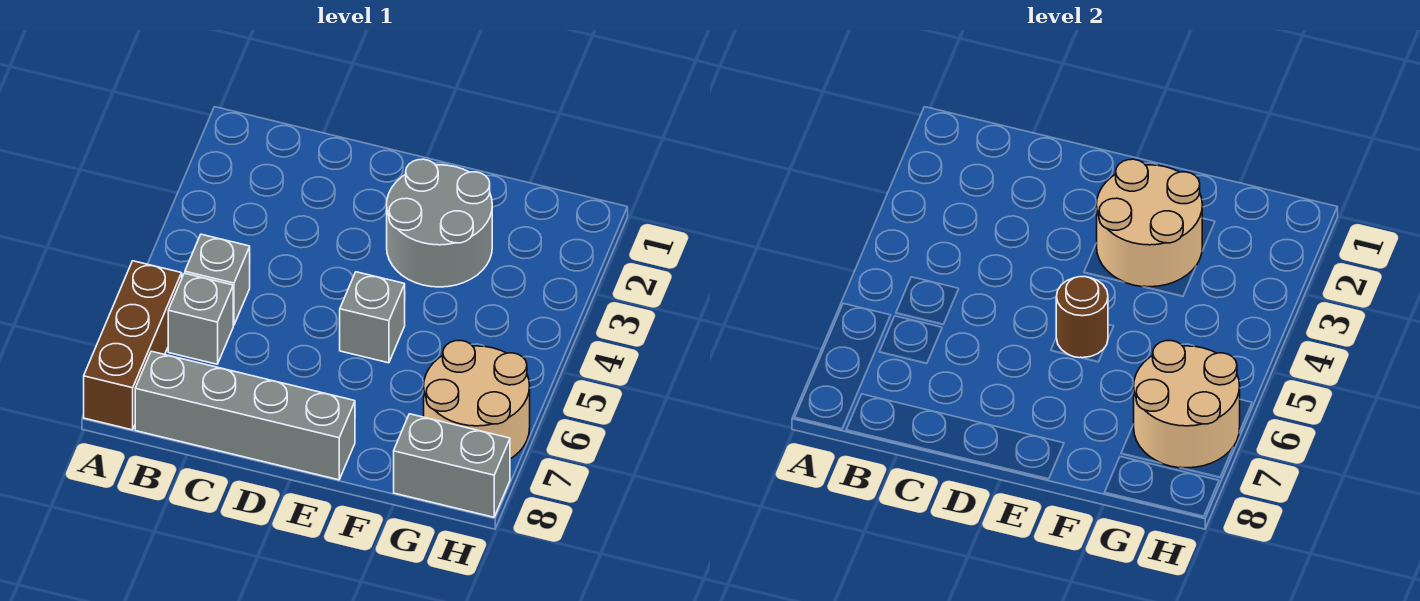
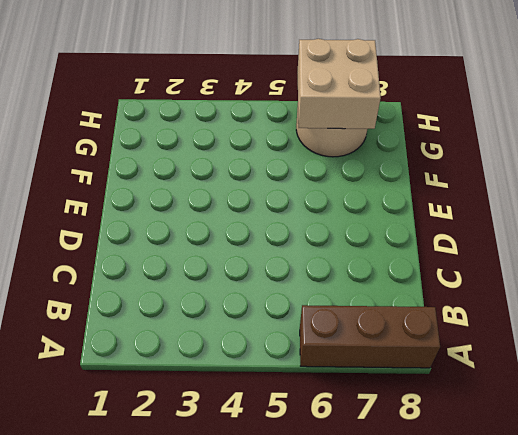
tan 2x2 brick [297,39,381,129] -> tan 2x2 round brick [1134,341,1240,468]
none -> grey 1x1 brick [185,234,250,325]
none -> grey 1x1 brick [168,273,233,364]

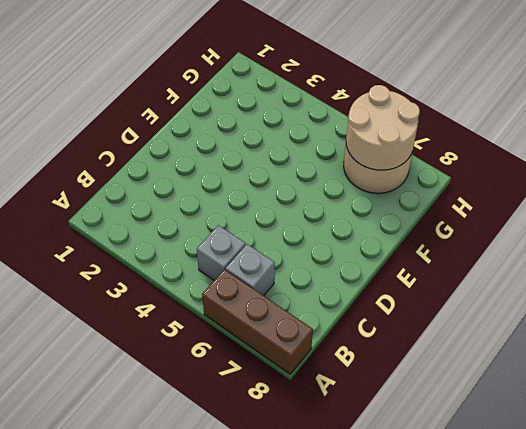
none -> grey 1x4 brick [135,351,355,480]
none -> grey 2x2 round brick [387,159,492,287]

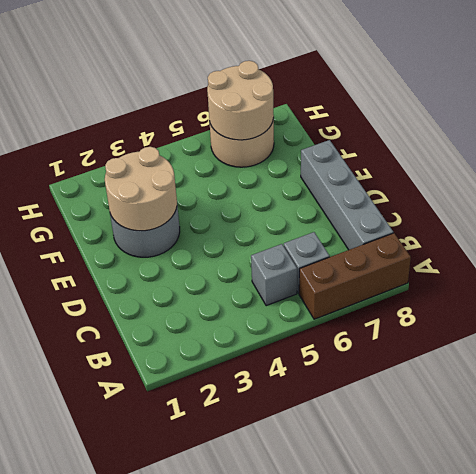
none -> grey 1x1 brick [340,272,405,363]
none -> grey 1x2 brick [394,414,510,517]

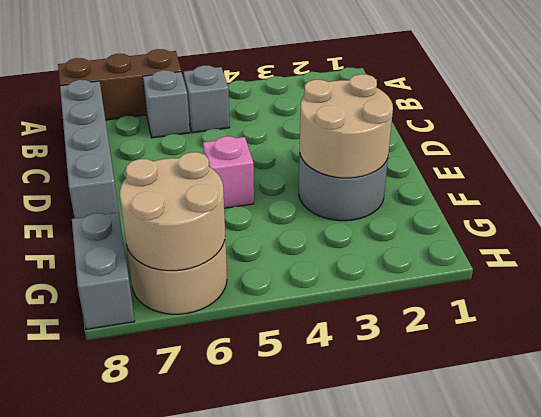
pink 1x1 brick [203,136,254,208] -> grey 1x1 brick [340,272,405,363]
none -> brown 1x1 round brick [1056,277,1108,358]

